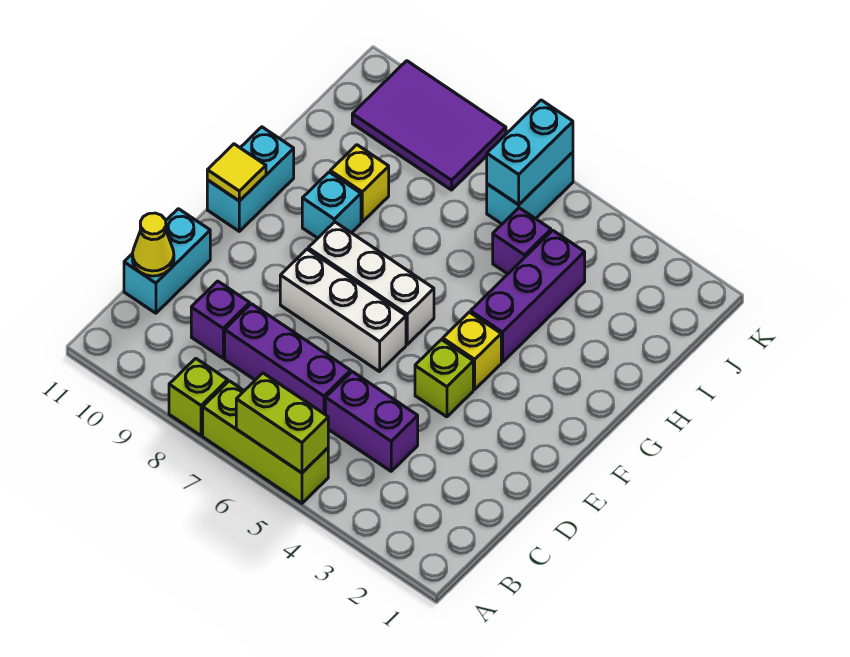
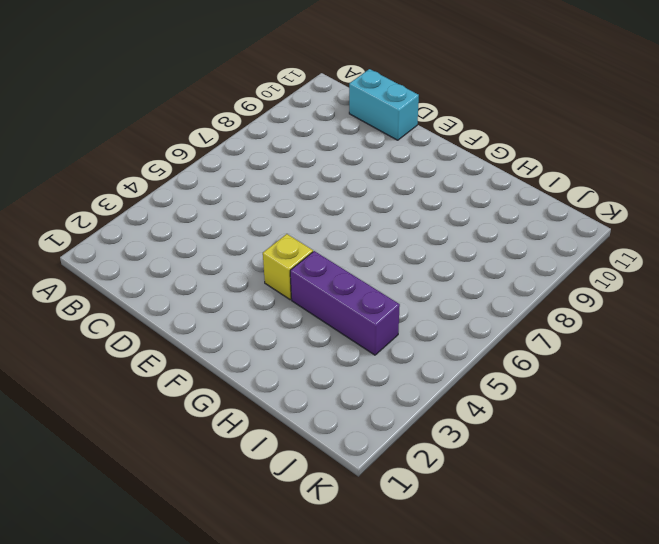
none -> lime 1x3 brick [203,381,328,503]
none -> lime 1x1 brick [169,358,228,436]
none -> purple 1x2 brick [326,372,418,471]

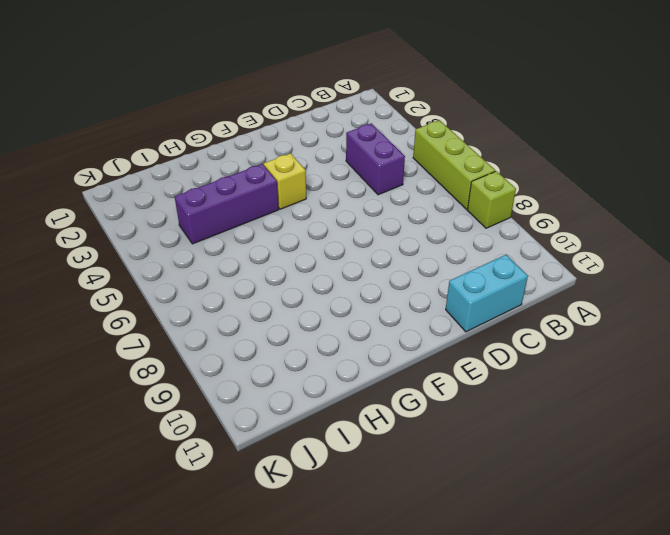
none -> purple 1x3 brick [225,304,351,415]
none -> purple 1x1 brick [191,281,250,358]
none -> lime 1x1 brick [415,340,473,417]

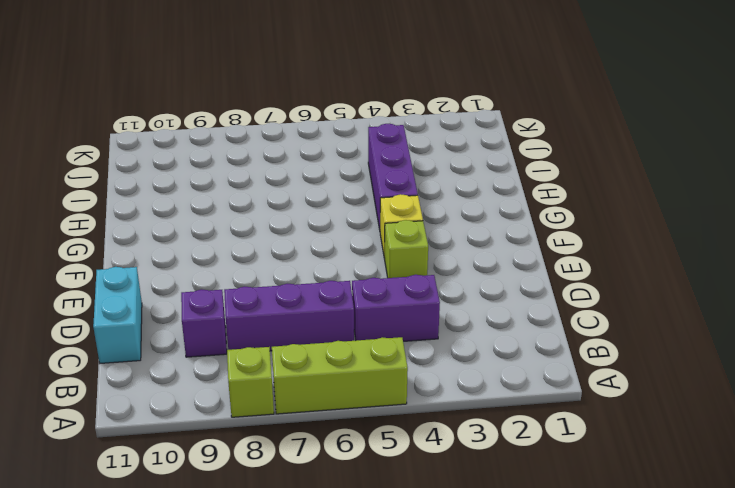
none -> white 1x3 brick [280,249,406,372]
none -> white 1x3 brick [308,222,434,344]
none -> cyan 1x2 brick [207,127,294,231]

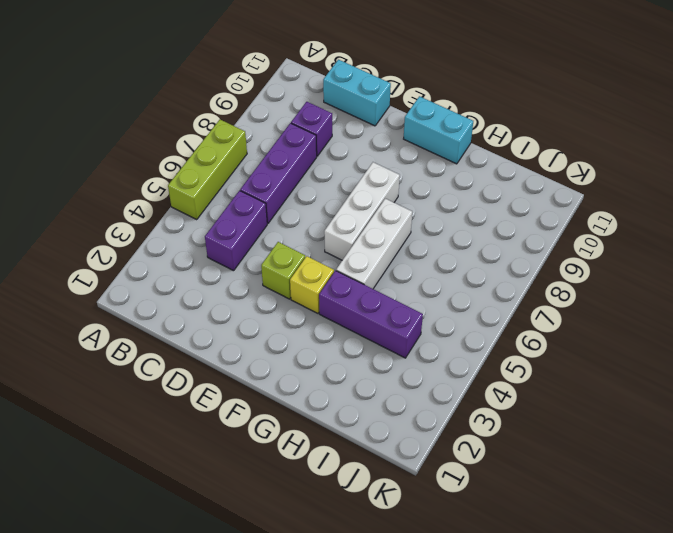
white 1x3 brick [336,199,412,289] -> white 1x3 brick moved to [280,249,406,372]
none -> lime 1x1 brick [169,358,228,436]
none -> cyan 1x1 brick [302,172,361,238]
none -> yellow 1x1 brick [330,145,389,222]

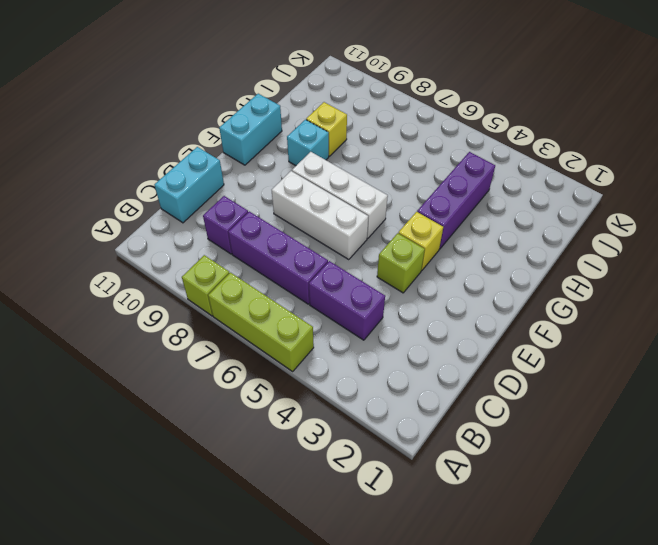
none -> purple 1x1 brick [493,208,551,274]
none -> cyan 1x2 brick [487,152,573,224]
none -> purple 2x3 tile [352,61,506,190]

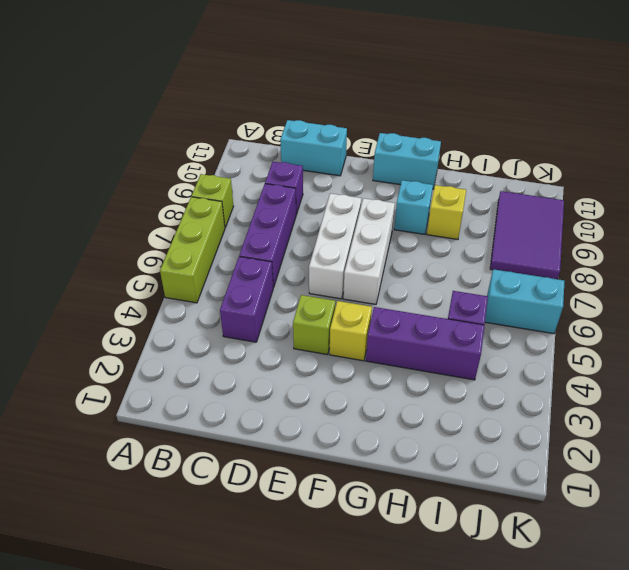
none -> lime 1x2 brick [236,373,328,473]
none -> yellow 1x1 cone [132,213,174,276]
none -> yellow 1x1 tile [207,144,266,201]

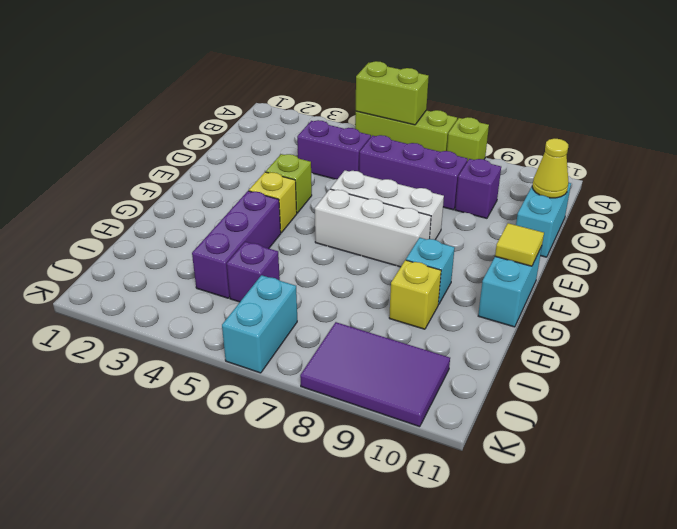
none -> cyan 1x2 brick [487,100,573,205]

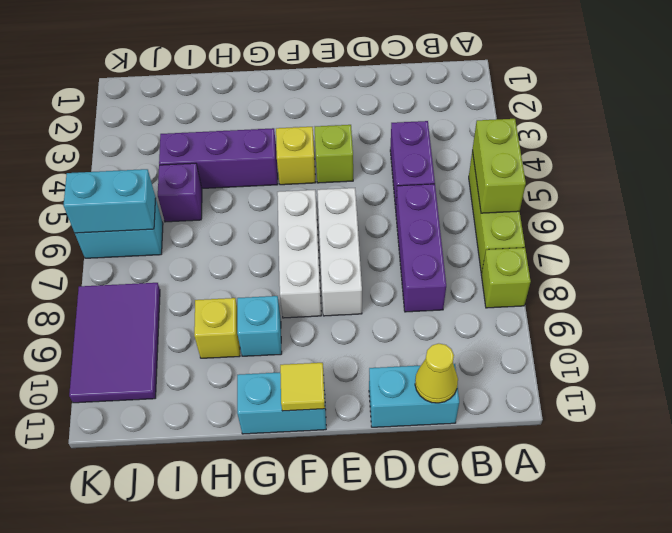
none -> purple 1x1 brick [191,281,250,358]

